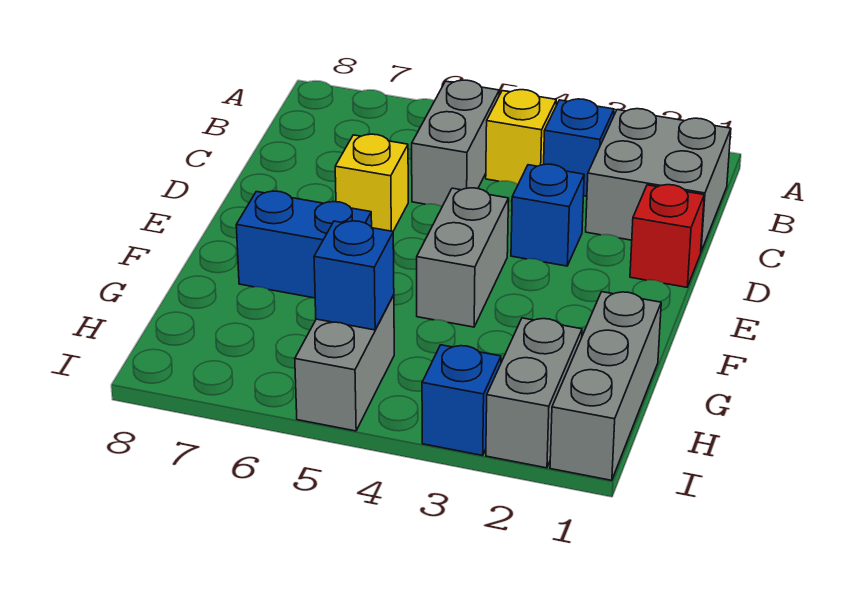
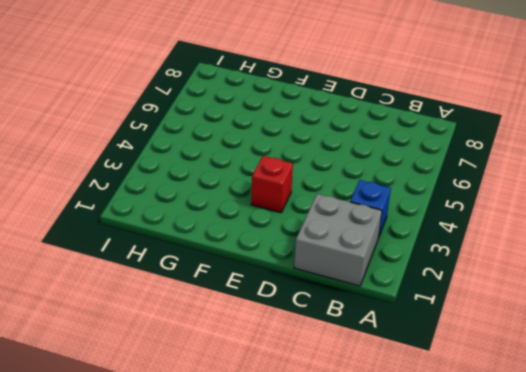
red 1x1 brick [251,156,293,213] -> red 1x1 brick moved to [630,185,704,287]
none -> yellow 1x1 brick [486,90,556,184]
none -> grey 1x2 brick [412,80,499,206]
none -> blue 1x1 brick [511,164,584,266]

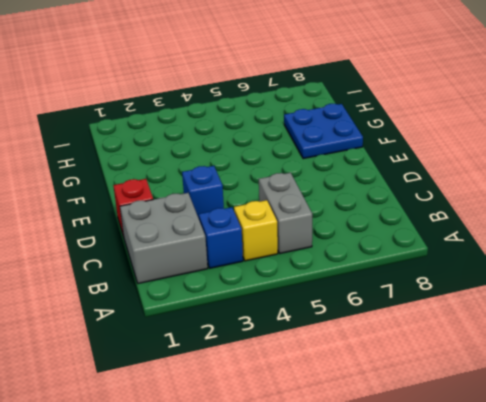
blue 2x2 plate [284,104,363,159] -> blue 1x2 brick [236,191,372,298]
none -> yellow 1x1 brick [335,134,408,231]
none -> grey 1x2 brick [417,188,509,327]
none -> grey 1x3 brick [550,292,661,480]

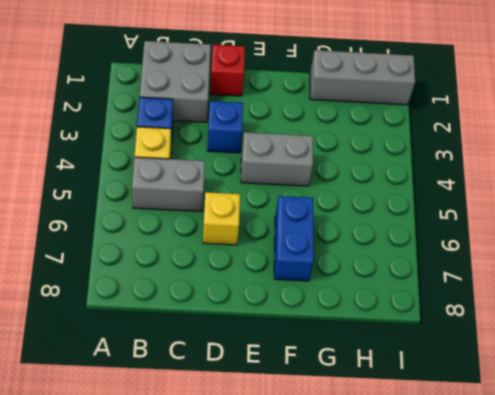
none -> grey 1x2 brick [486,318,582,468]
none -> grey 1x2 brick [295,295,394,431]
none -> blue 1x1 brick [422,345,501,455]

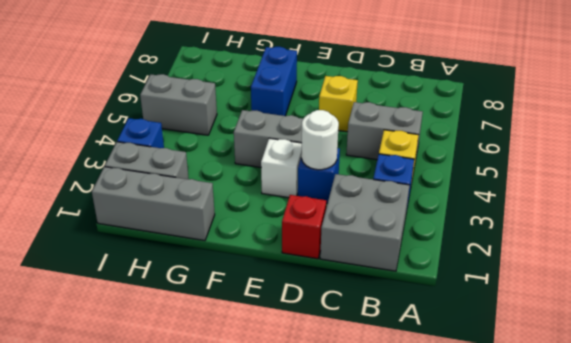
white 1x1 round brick [301,110,339,170] -> none
white 1x1 brick [261,138,302,198] -> none
none -> blue 1x1 brick [314,221,394,330]

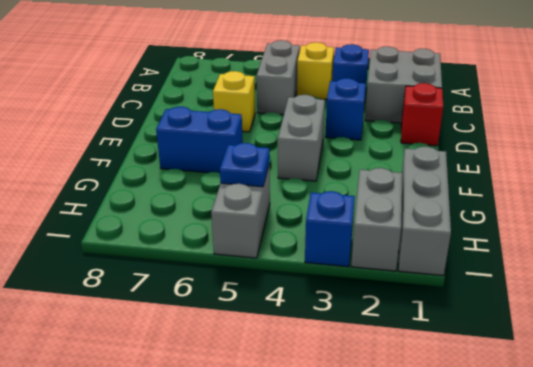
blue 1x1 plate [220,143,270,187] -> blue 1x1 brick [314,221,394,330]

